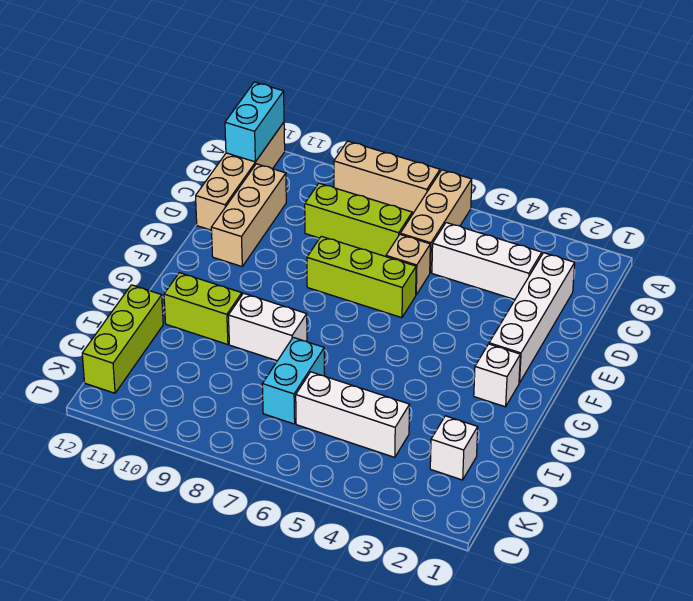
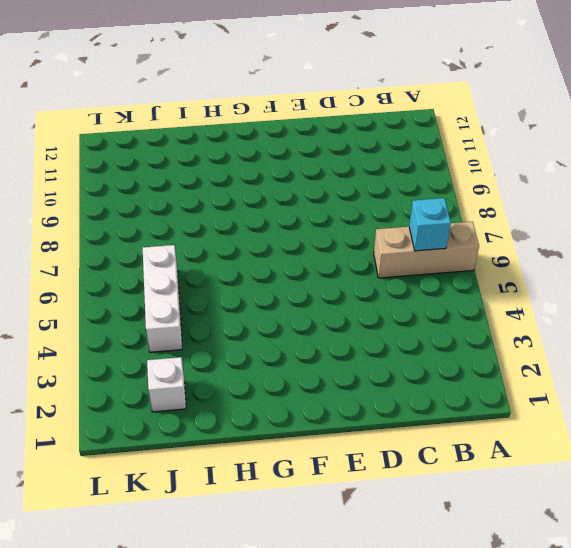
cyan 1x1 brick [409,198,451,251] -> none
none -> tan 1x3 brick [334,141,440,214]
none -> tan 1x4 brick [196,122,285,230]
none -> white 1x4 brick [489,253,575,383]

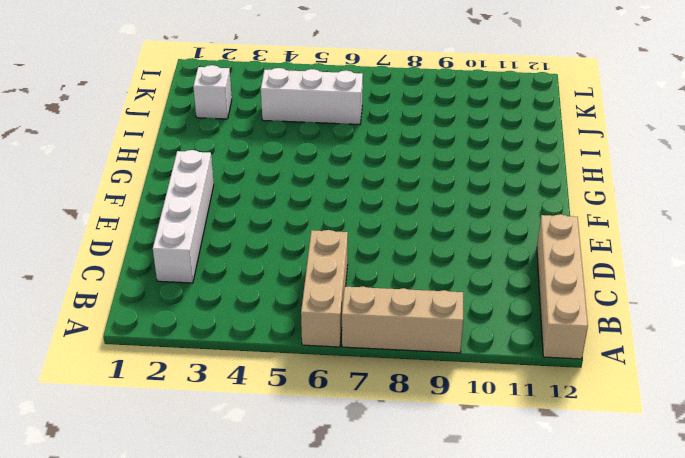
none -> white 1x3 brick [432,223,542,299]
none -> lime 1x3 brick [305,183,412,257]
none -> tan 1x3 brick [211,164,286,266]

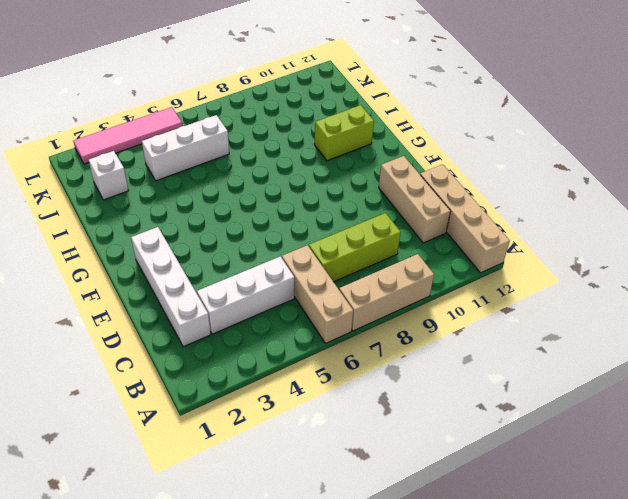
pink 1x4 tile [74,107,182,164] -> none
none -> tan 1x1 brick [386,235,430,295]
none -> lime 1x3 brick [307,236,416,318]
none -> white 1x1 brick [474,344,520,407]

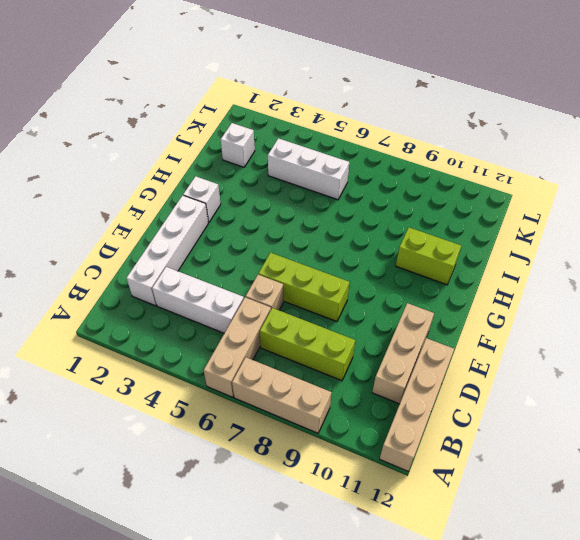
none -> white 1x2 brick [228,293,307,361]
none -> cyan 1x2 brick [262,337,325,424]
none -> lime 1x3 brick [82,285,163,393]

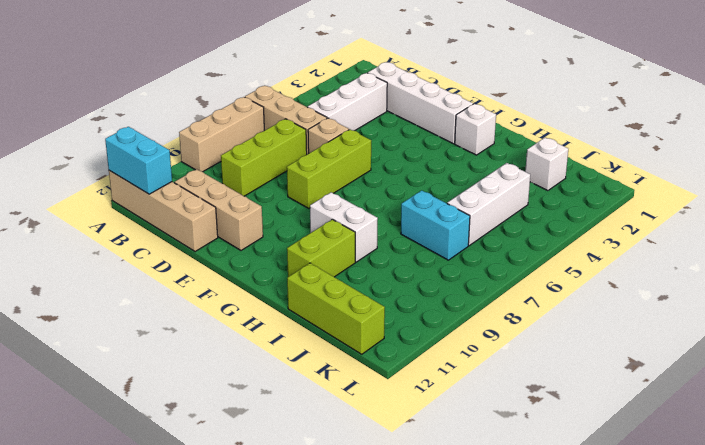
white 1x2 brick [310,192,378,262] -> white 1x2 brick turned to [228,293,307,361]

